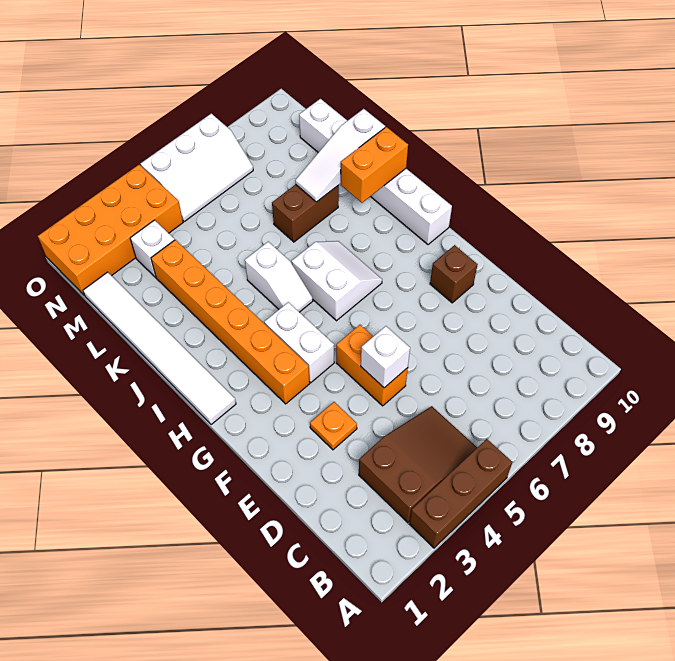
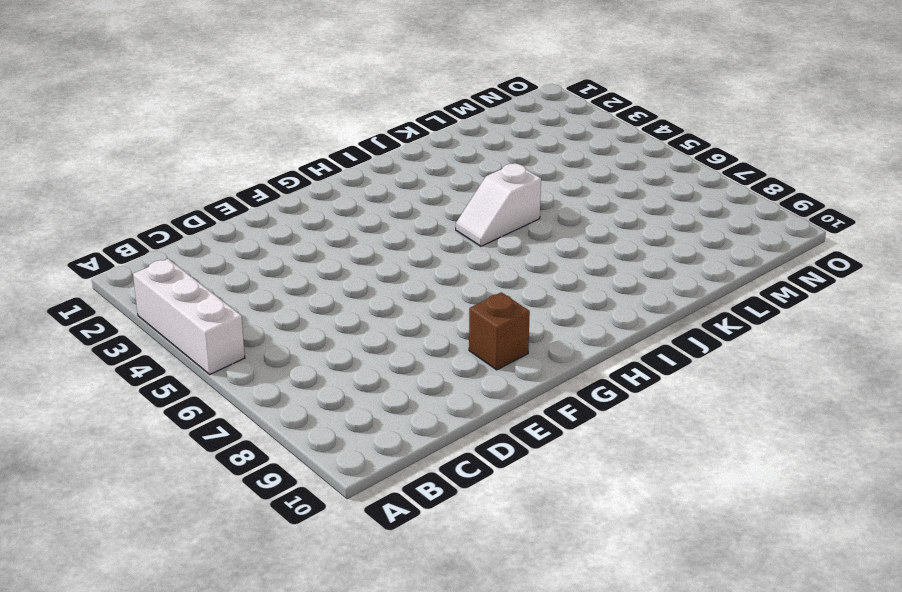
white 1x3 brick [133,259,245,374] -> brown 1x3 brick [409,439,512,548]
none -> brown 2x3 slope [359,406,477,523]
none -> orange 1x1 plate [310,402,357,450]
none -> orange 1x2 brick [336,325,408,406]

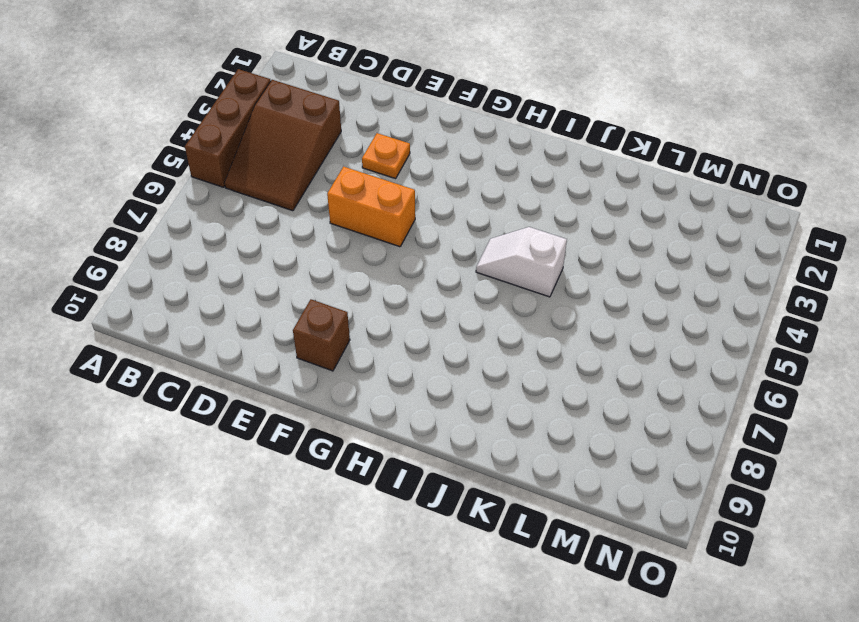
none -> orange 1x6 brick [151,240,310,404]
none -> white 1x2 brick [264,302,334,383]
none -> white 1x6 tile [83,272,236,425]

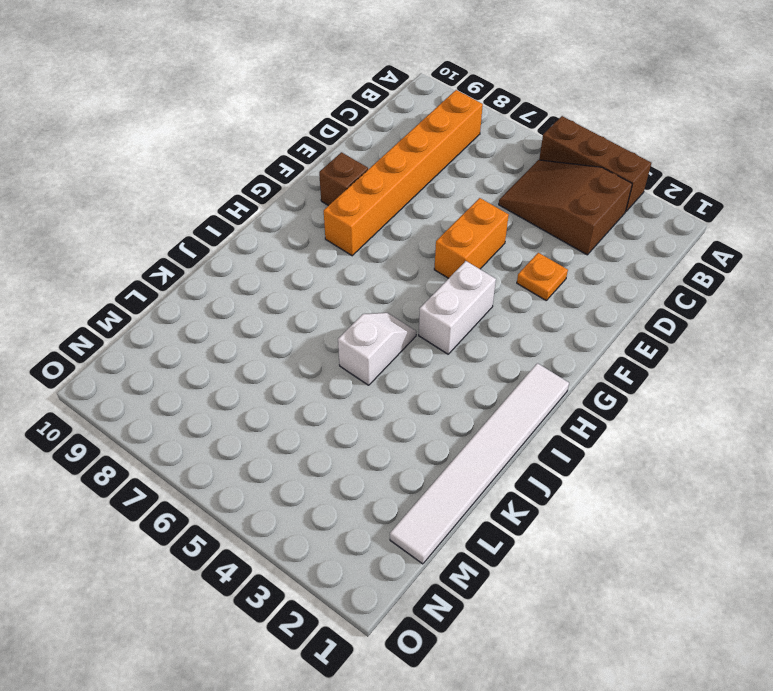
orange 1x6 brick [324,90,483,256] -> orange 1x6 brick moved to [151,240,310,404]
none -> white 2x2 slope [292,241,382,321]
none -> white 1x6 brick [299,99,452,245]
none -> brown 1x2 brick [272,184,339,242]

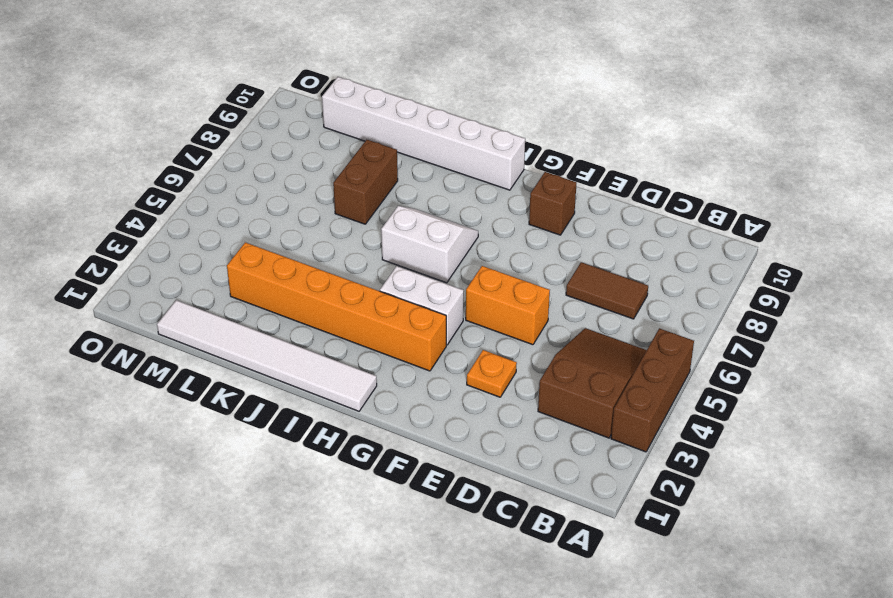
brown 1x2 tile [566,262,648,319] -> none
none -> white 1x2 slope [245,242,313,312]
none -> white 1x1 brick [130,220,174,277]
none -> orange 2x4 brick [38,165,183,296]

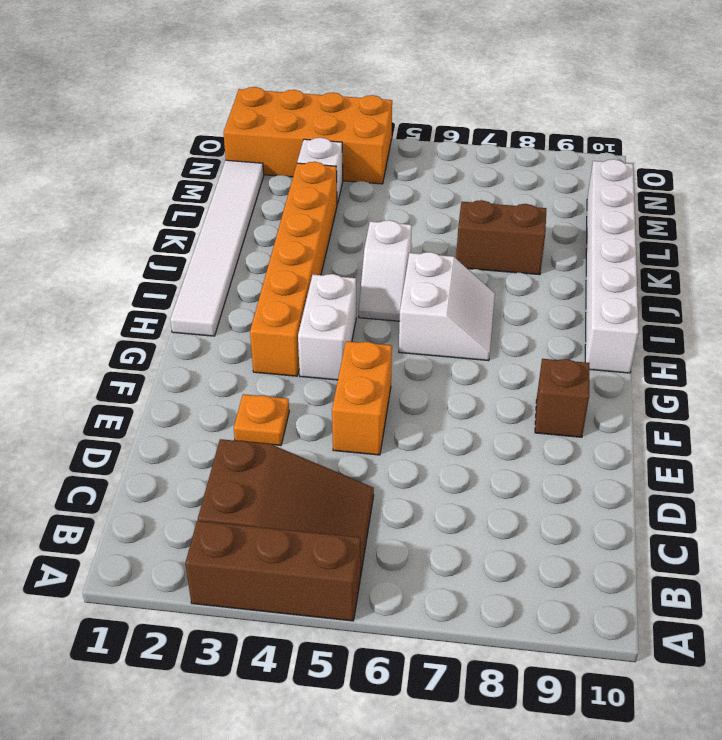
none -> white 2x3 slope [140,114,253,221]
none -> white 1x1 brick [361,326,410,388]
none -> orange 1x2 brick [341,127,408,203]

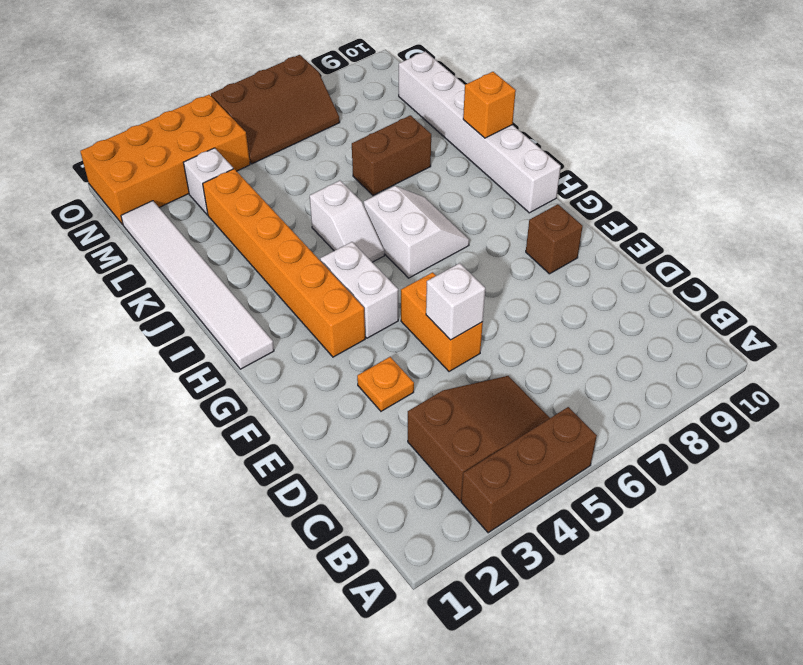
orange 1x1 brick [463,72,516,138] -> orange 1x2 brick [341,127,408,203]
brown 2x3 slope [211,55,340,164] -> white 2x3 slope [140,114,253,221]
none -> white 1x3 slope [295,109,385,202]

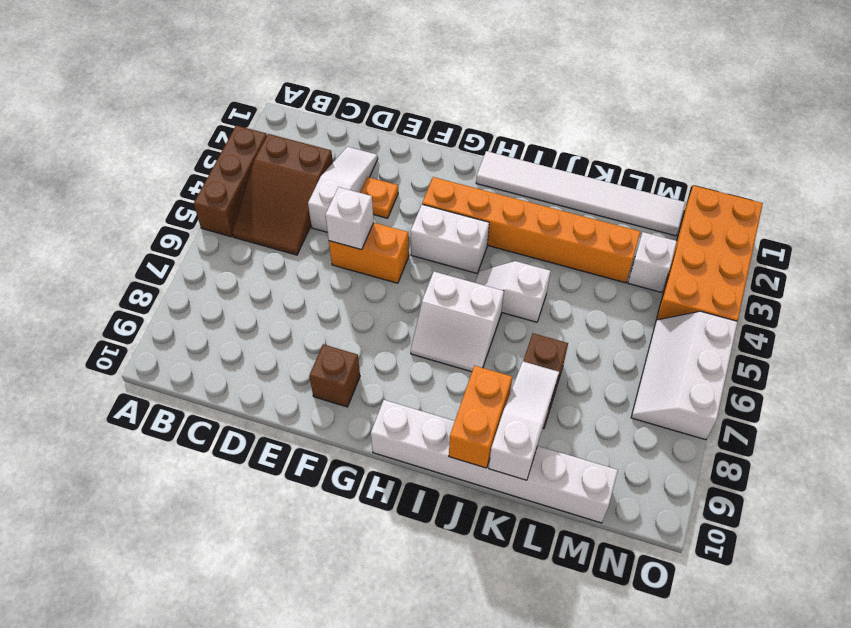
white 1x3 slope [308,147,378,232] -> none

